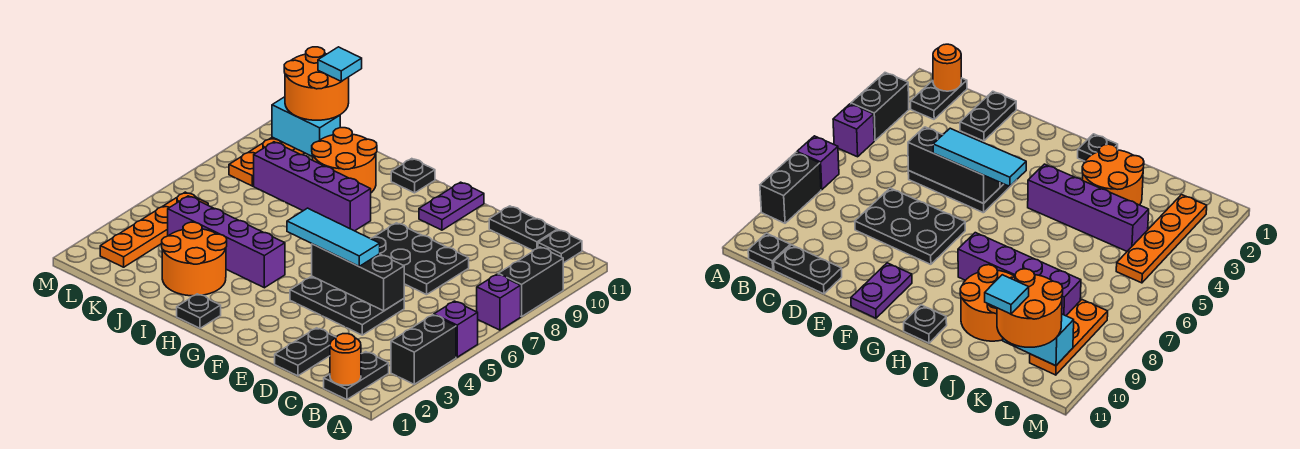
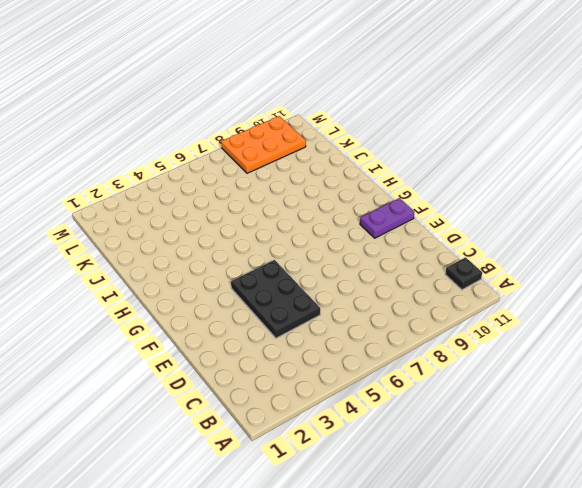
orange 2x3 plate [221,116,306,173] -> orange 1x3 plate [229,137,304,186]
none -> black 1x2 brick [391,315,456,384]
none -> purple 1x1 brick [434,301,478,357]
none -> purple 1x1 brick [477,274,521,330]

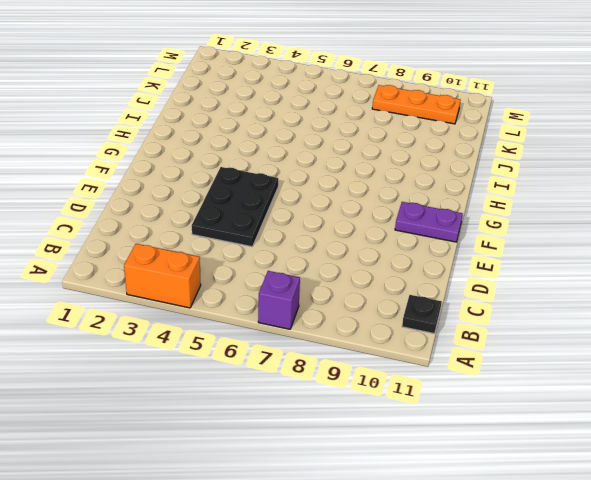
orange 1x2 brick [124,244,201,308] -> black 1x2 brick [391,315,456,384]
none -> purple 1x1 brick [434,301,478,357]
none -> black 1x2 brick [498,247,563,317]
none -> black 1x2 plate [324,352,389,400]

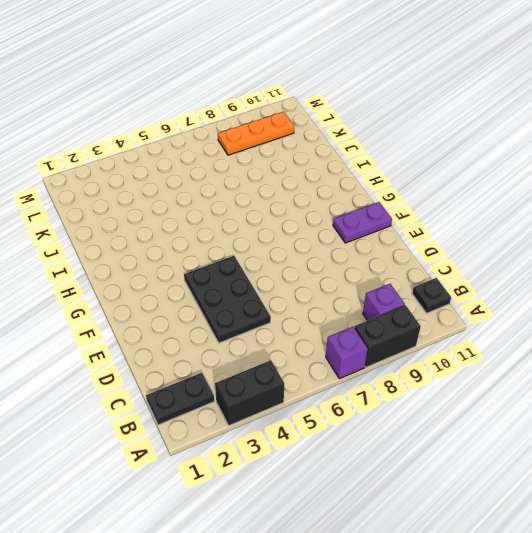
purple 1x1 brick [363,284,405,321] -> purple 1x1 brick moved to [434,301,478,357]
none -> black 1x2 plate [489,206,557,251]
none -> black 1x2 plate [275,328,336,376]
none -> black 2x3 plate [371,223,469,295]

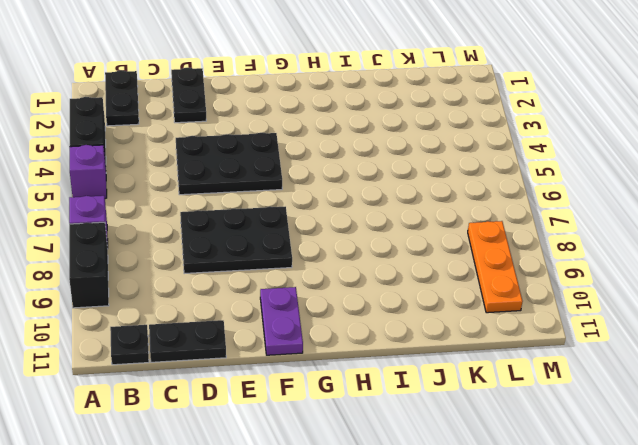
none -> black 1x1 plate [177,294,221,328]
none -> purple 1x4 brick [168,196,285,288]
none -> purple 1x4 brick [254,142,371,231]

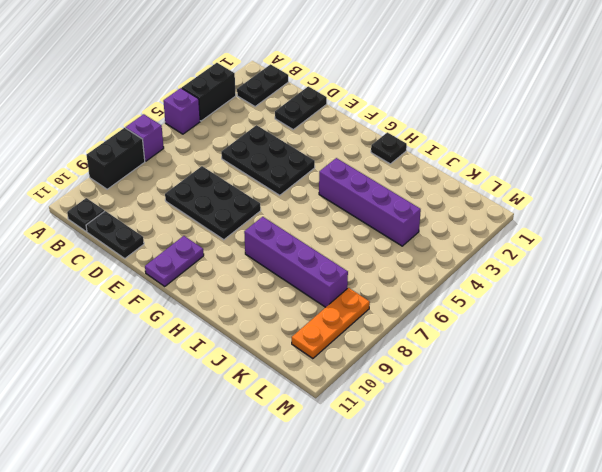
none -> black 1x1 plate [391,159,435,193]
none -> orange 2x2 round brick [162,222,227,296]
none -> orange 2x2 round brick [312,128,377,193]

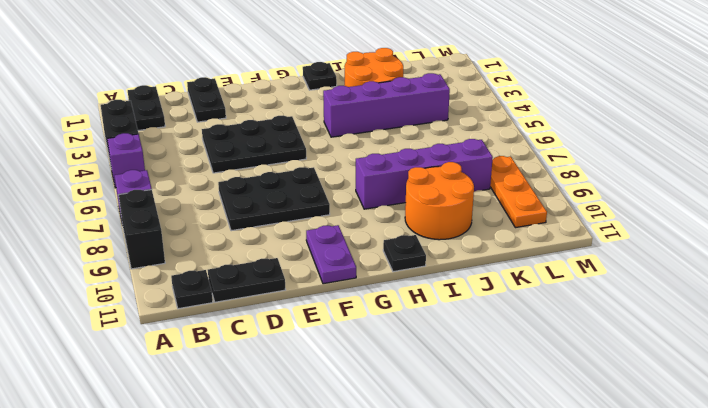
none -> orange 1x4 plate [100,192,208,267]
none -> orange 1x1 round brick [330,334,361,385]
none -> black 1x3 brick [312,244,404,311]

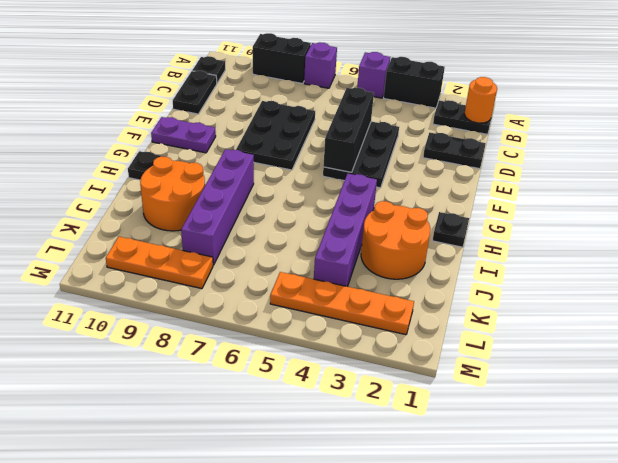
none -> cyan 1x2 brick [272,97,340,157]
none -> cyan 1x3 tile [287,208,380,266]
none -> orange 2x2 round brick [284,47,349,120]

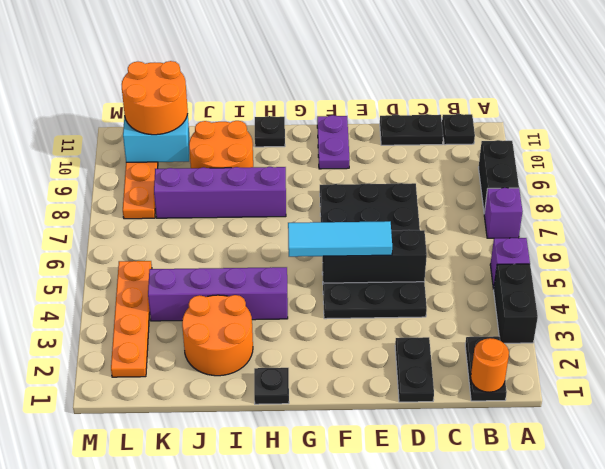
none -> cyan 1x1 tile [318,47,362,81]

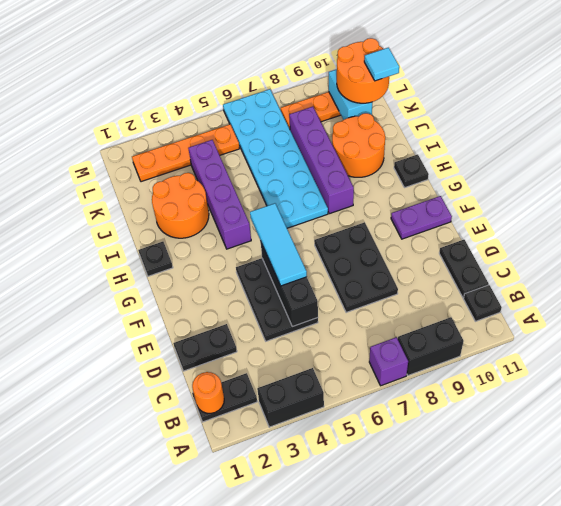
cyan 2x6 plate [223,89,328,228] -> none
none -> purple 1x1 brick [434,301,478,357]

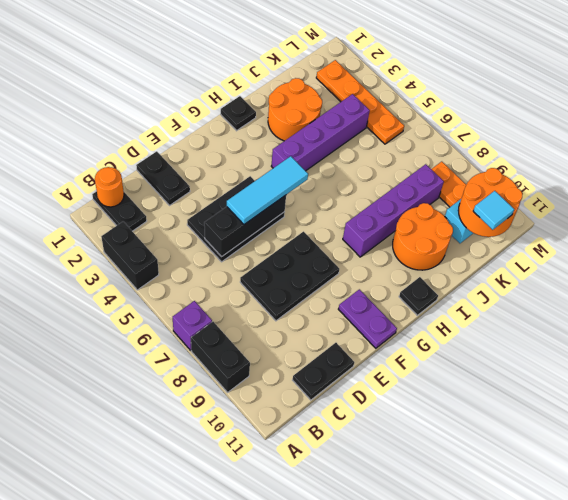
none -> purple 1x1 brick [434,301,478,357]
none -> black 1x1 plate [538,230,582,263]

